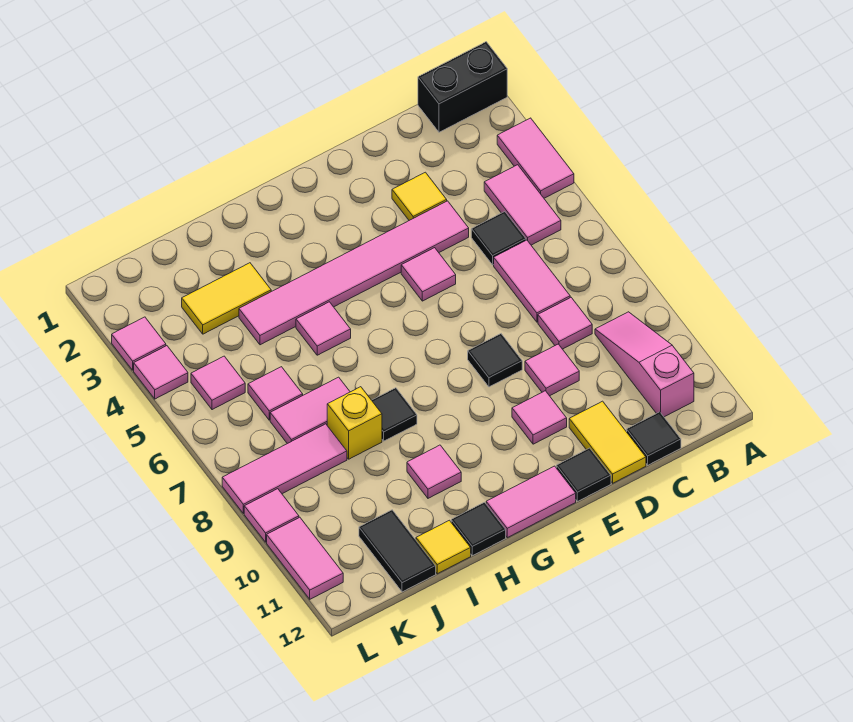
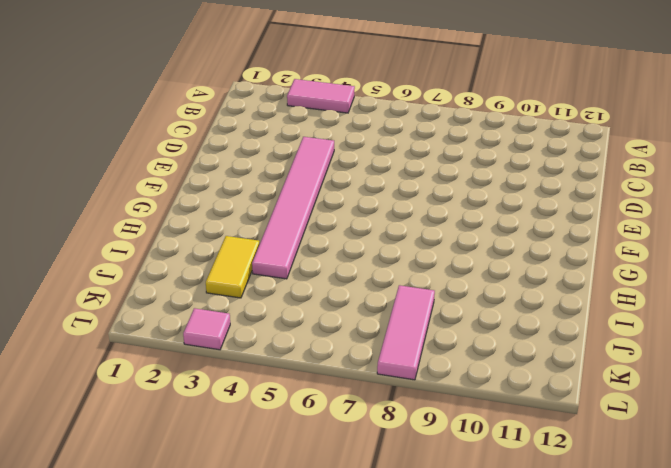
none -> black 1x2 brick [418,42,507,132]
none -> pink 1x2 tile [484,165,561,245]
none -> pink 1x3 slope [595,312,694,417]
none -> black 1x1 tile [471,212,526,265]

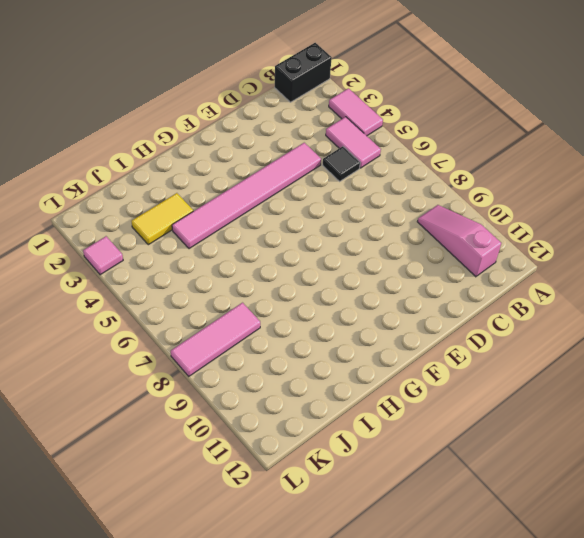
none -> pink 1x2 tile [494,240,570,322]
none -> pink 1x1 tile [538,297,592,349]
none -> black 1x1 tile [627,412,681,465]
none -> yellow 1x1 tile [392,172,447,220]

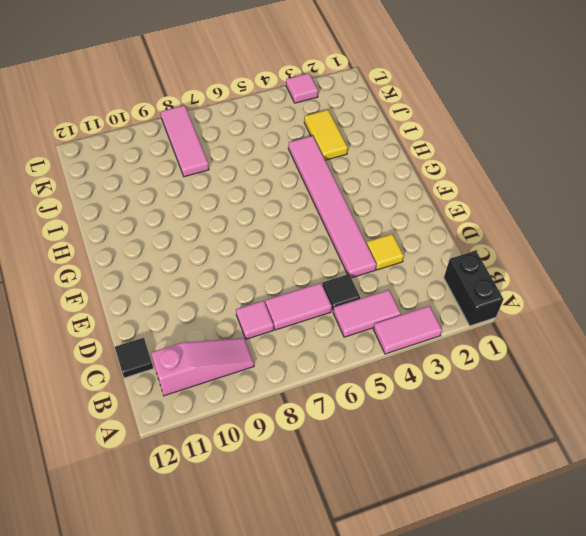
none -> pink 1x1 tile [525,344,579,396]
none -> yellow 1x2 tile [569,401,646,483]
none -> pink 1x1 tile [401,248,456,301]
none -> black 1x1 tile [468,334,522,387]

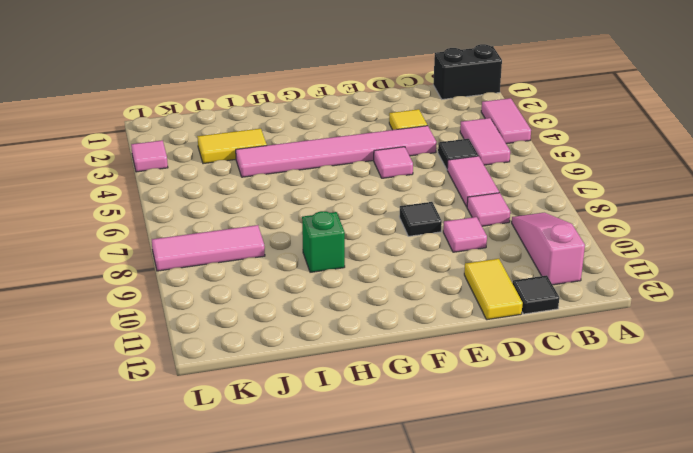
green 1x1 brick [302,211,345,272] -> none
none -> pink 1x1 tile [512,391,567,444]
none -> black 1x1 tile [556,448,611,501]
none -> pink 1x2 tile [486,466,576,538]
none -> pink 1x1 tile [296,302,351,355]

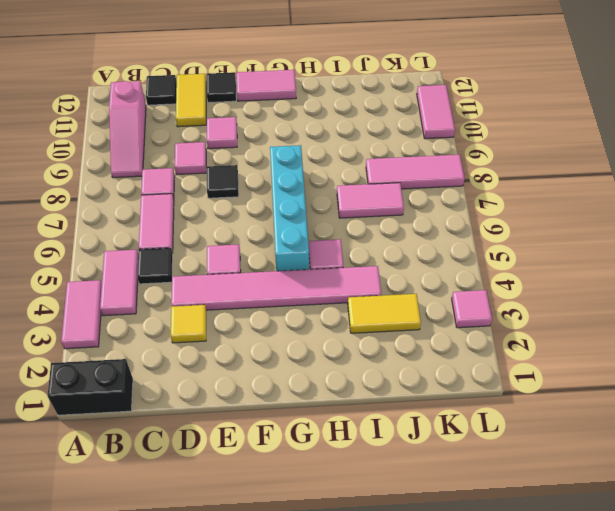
cyan 1x4 brick [270,145,309,271] -> none
none -> black 1x1 tile [372,388,417,441]
none -> pink 1x1 tile [407,445,461,498]
none -> black 1x1 tile [451,502,506,556]
none -> yellow 1x1 brick [327,387,382,459]

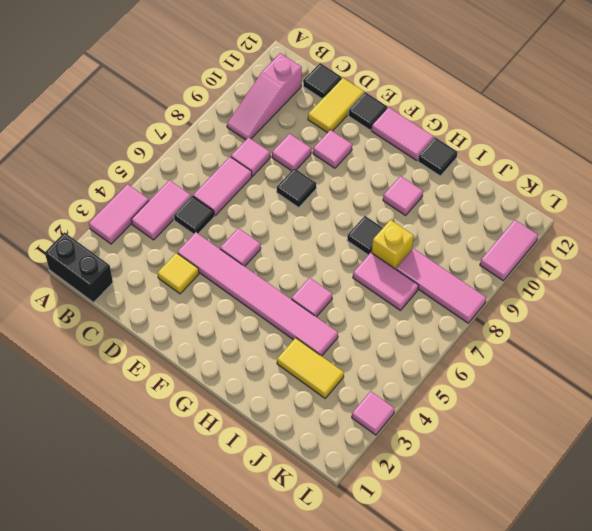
none -> yellow 1x1 tile [416,520,471,574]
none -> pink 1x1 tile [248,367,303,420]
none -> black 1x2 tile [359,510,436,592]
none -> pink 1x1 tile [191,356,245,410]

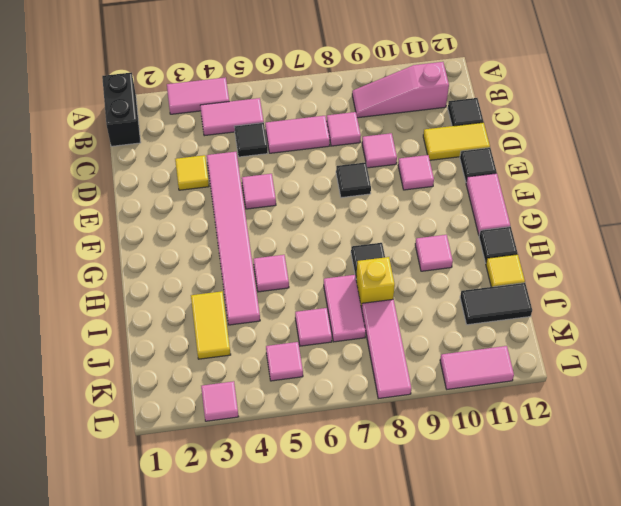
none -> pink 1x1 tile [134,346,188,399]
none -> pink 1x1 tile [244,489,299,542]

